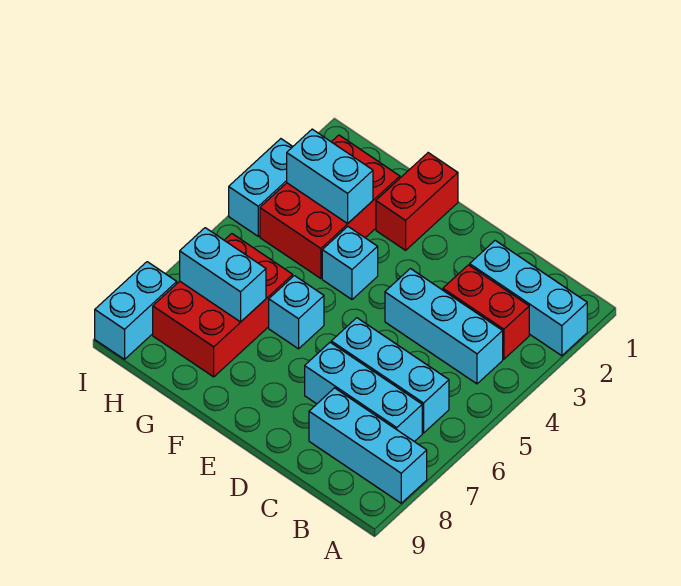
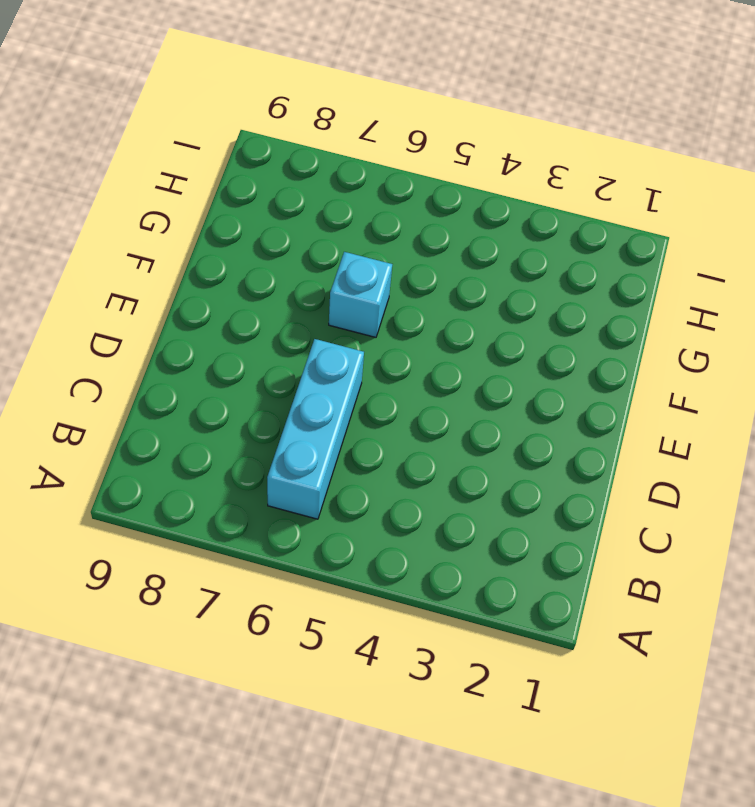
none -> cyan 1x3 brick [470,240,587,356]
none -> cyan 1x3 brick [309,388,427,503]
none -> red 1x2 brick [443,265,529,359]

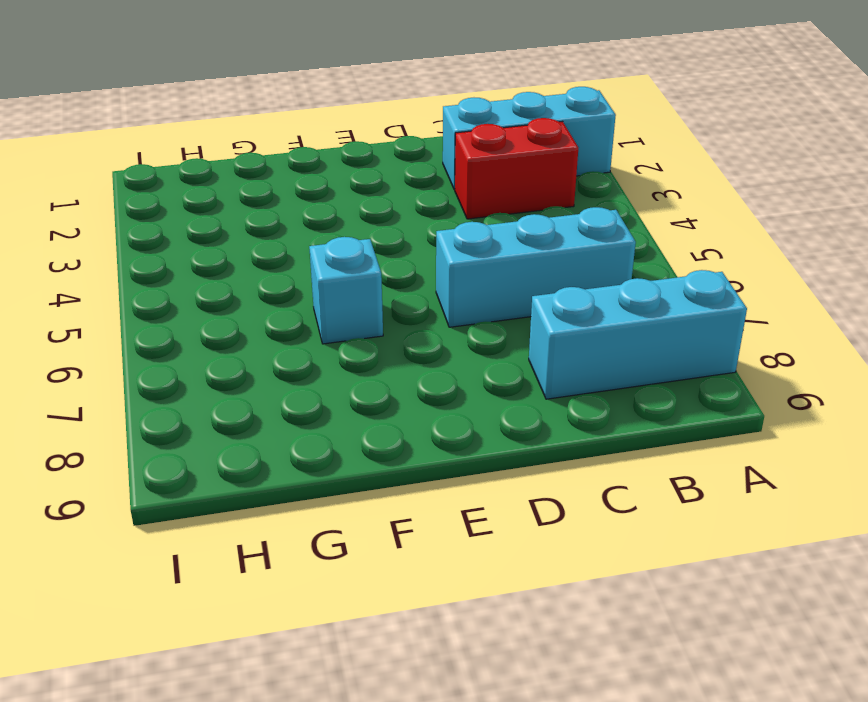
none -> cyan 1x3 brick [385,269,503,384]
none -> cyan 1x3 brick [305,342,422,442]
none -> red 1x2 brick [376,153,458,250]

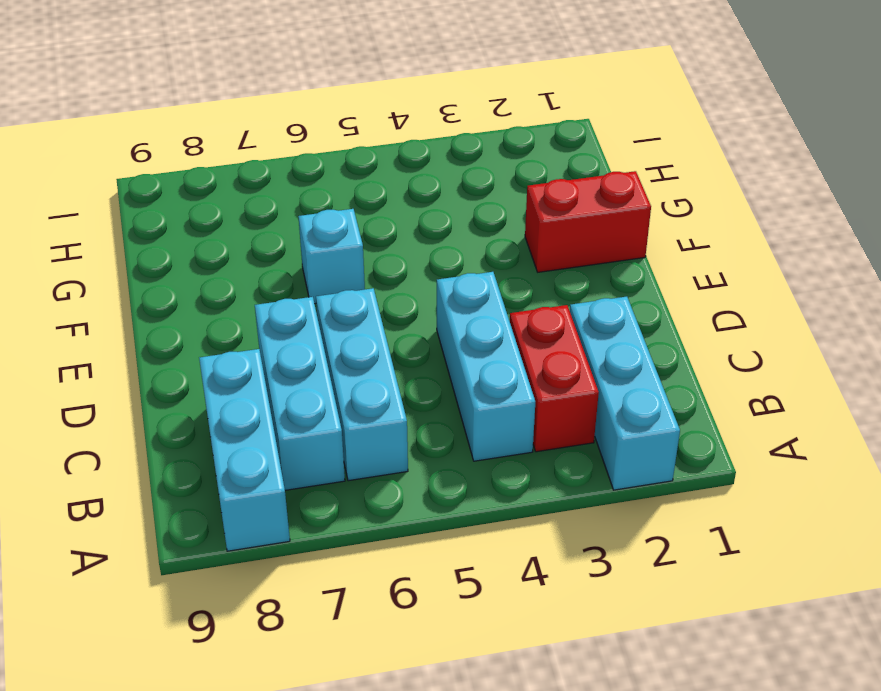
none -> cyan 1x1 brick [322,227,378,299]
none -> red 2x3 brick [260,135,400,279]
none -> red 2x3 brick [153,234,293,377]

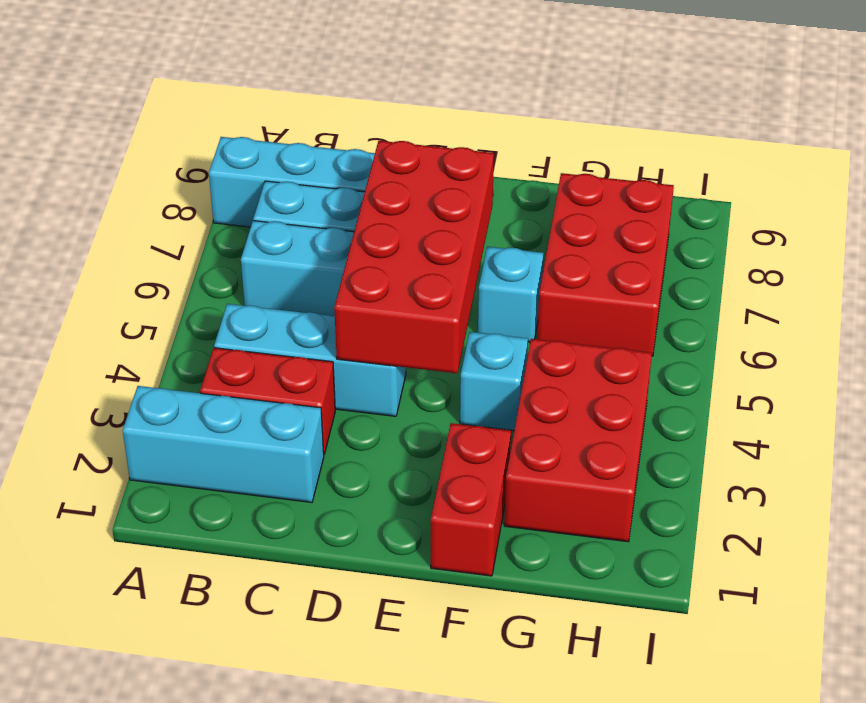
red 2x4 brick [334,141,494,373] -> none
none -> cyan 1x2 brick [229,139,293,236]
none -> cyan 1x2 brick [95,262,177,359]
none -> cyan 1x2 brick [287,129,373,224]

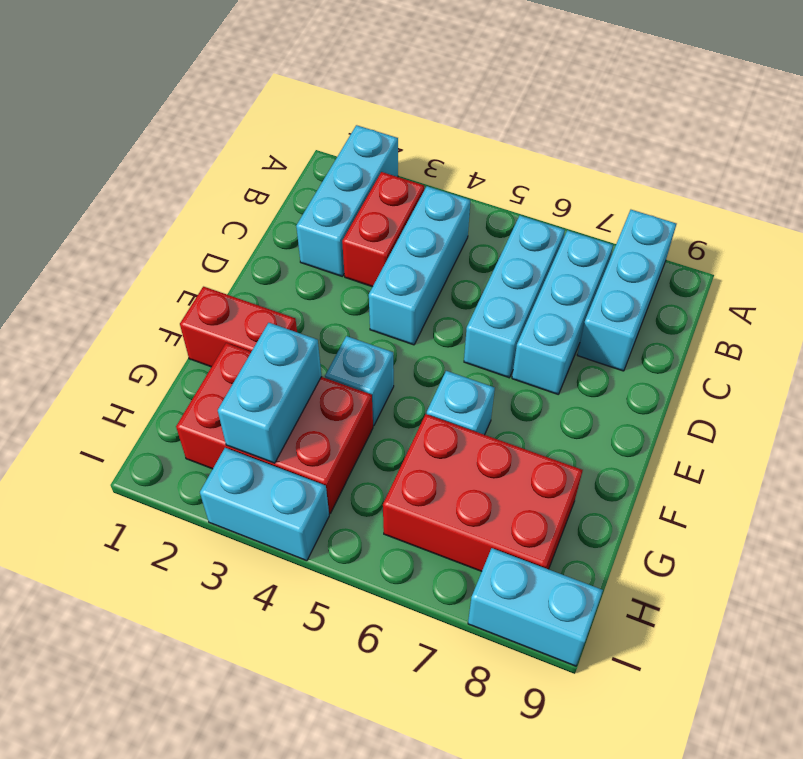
none -> cyan 1x2 brick [180,228,266,322]

